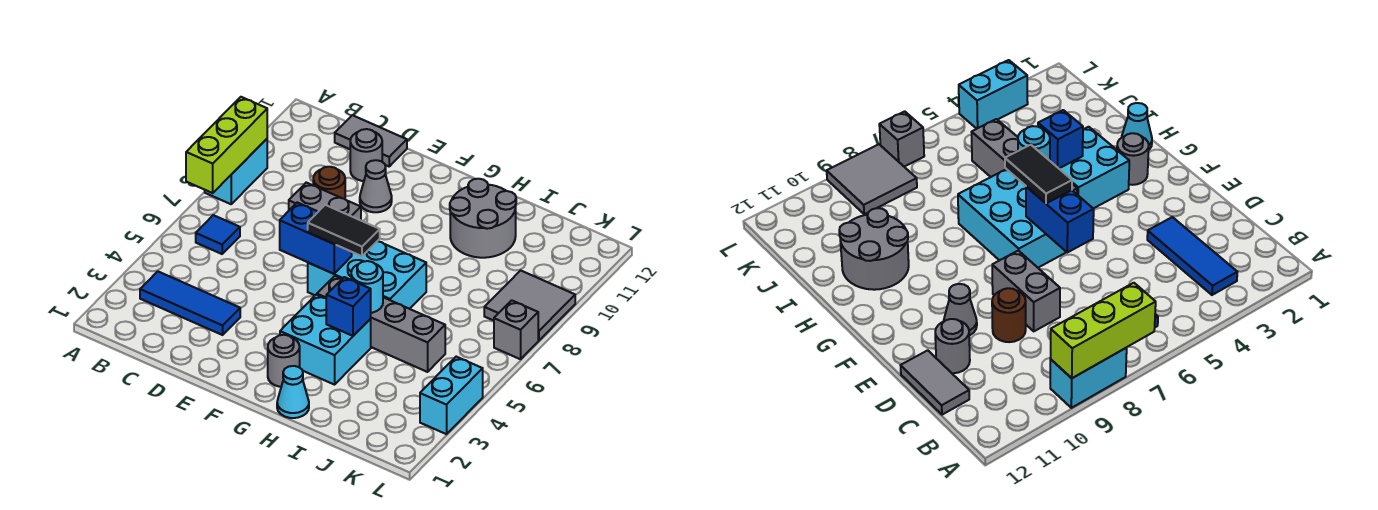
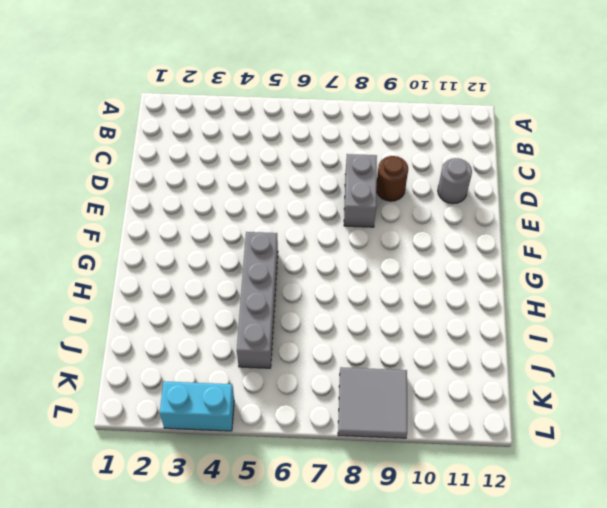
none -> cyan 1x2 brick [205,139,267,204]
none -> blue 1x3 tile [140,271,240,335]
none -> blue 1x1 tile [196,215,240,254]

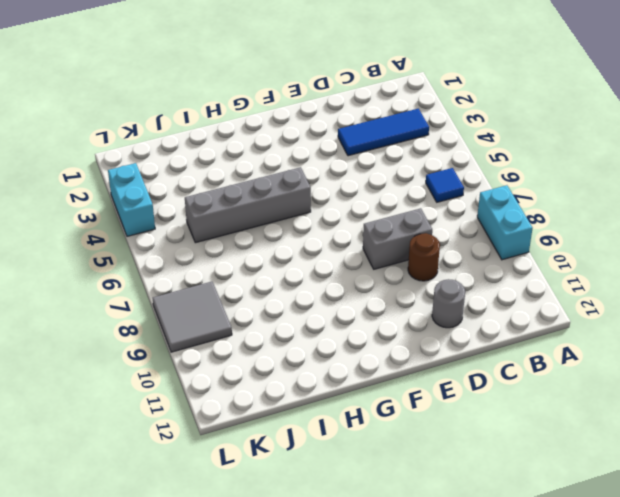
none -> grey 1x2 tile [335,115,407,166]
none -> grey 1x1 cone [360,160,392,212]
none -> cyan 2x3 brick [308,241,426,309]

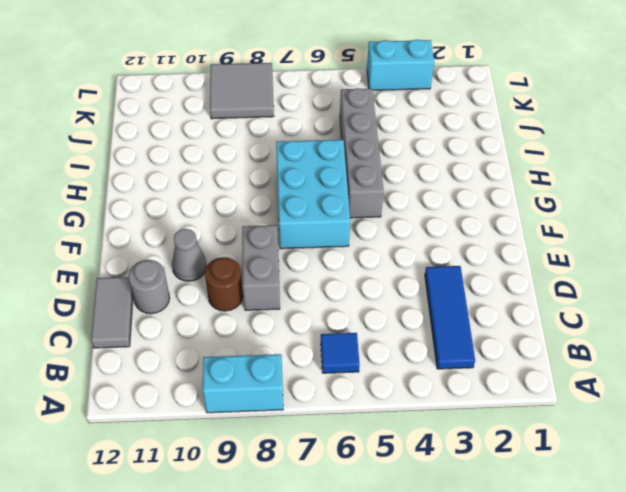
none -> grey 1x1 round brick [268,335,300,387]
none -> cyan 2x2 brick [280,295,371,385]
none -> cyan 1x1 cone [277,366,309,418]

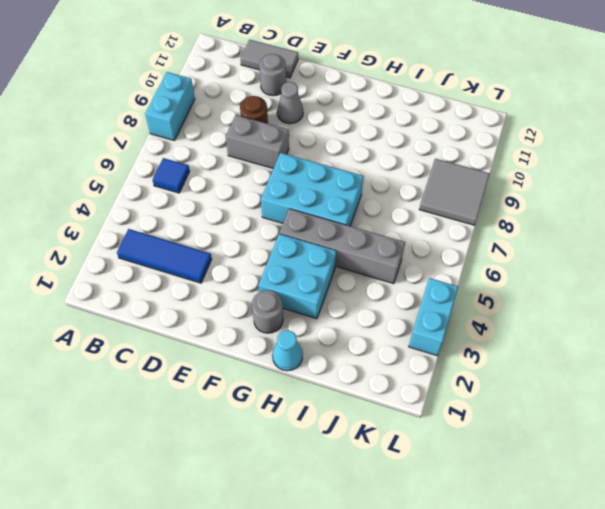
none -> grey 2x2 round brick [450,179,516,258]
none -> grey 1x1 brick [494,300,538,359]
none -> lime 1x3 brick [186,97,267,193]

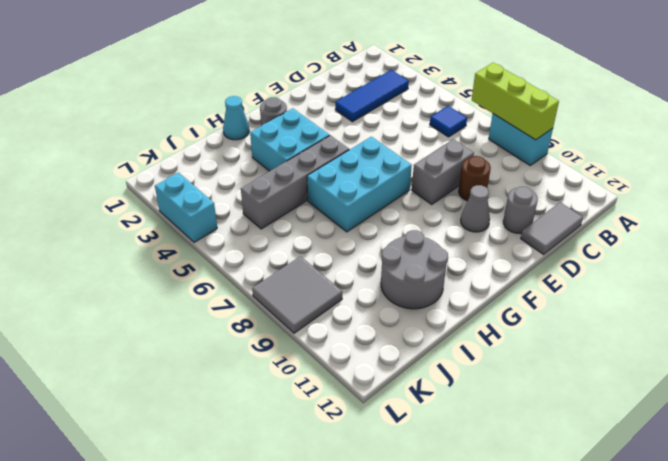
none -> grey 1x1 brick [494,300,538,359]
none -> blue 1x2 brick [280,202,352,274]
none -> blue 1x1 brick [326,277,371,336]

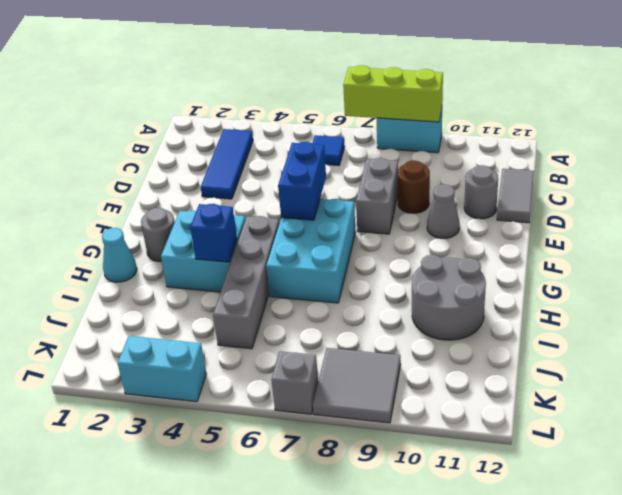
none -> cyan 1x1 round brick [351,261,383,313]
none -> black 1x2 tile [308,205,380,256]

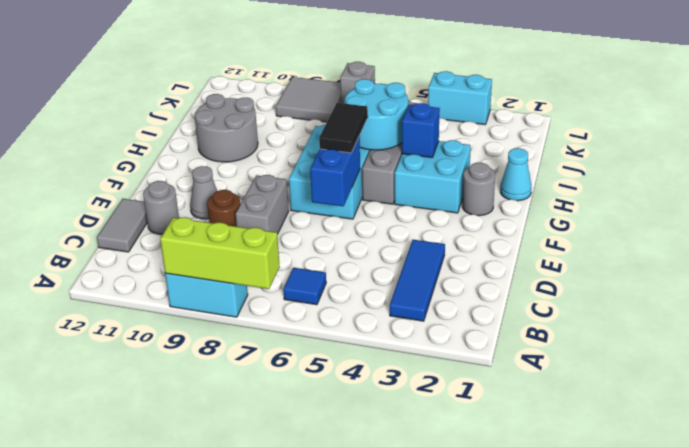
cyan 2x2 round brick [345,79,408,150] -> cyan 1x1 round brick [351,261,383,313]

